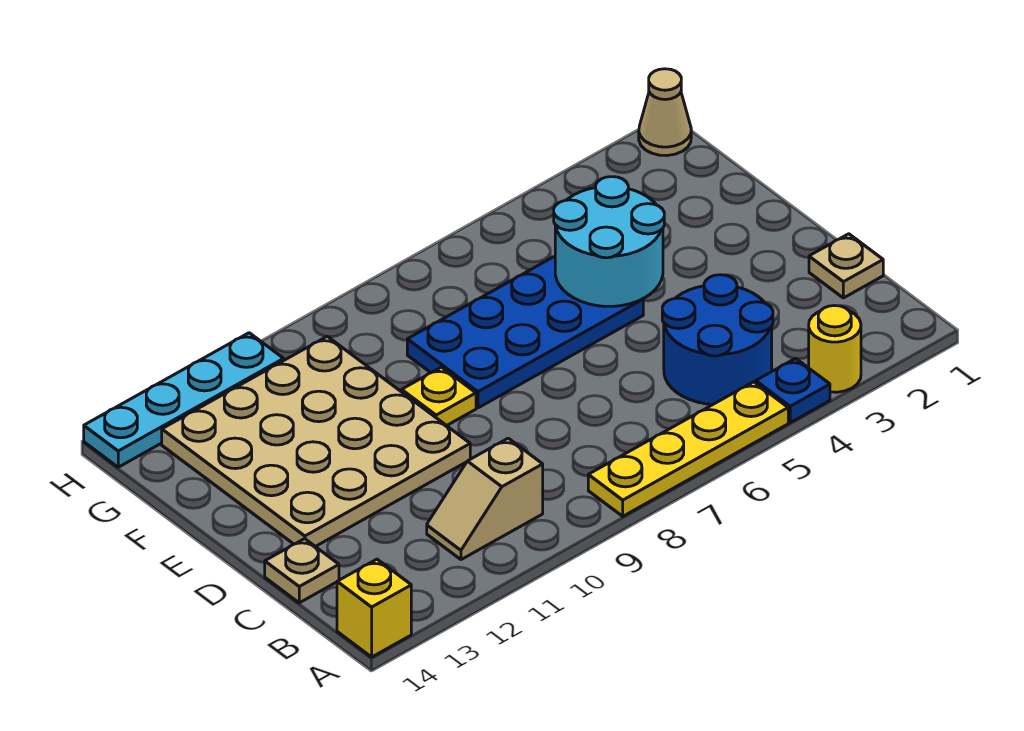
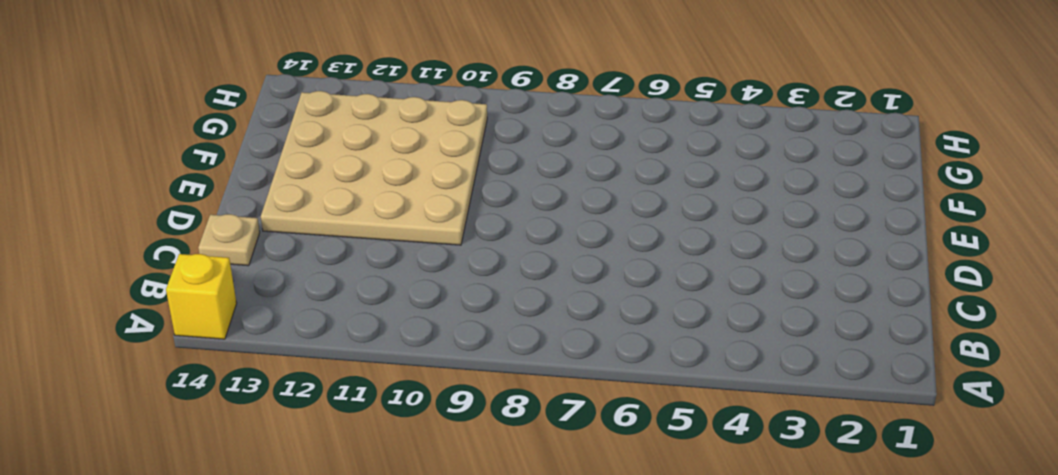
none -> yellow 1x1 round brick [809,306,861,392]
none -> blue 1x1 plate [756,358,830,422]
none -> yellow 1x4 plate [588,382,788,516]

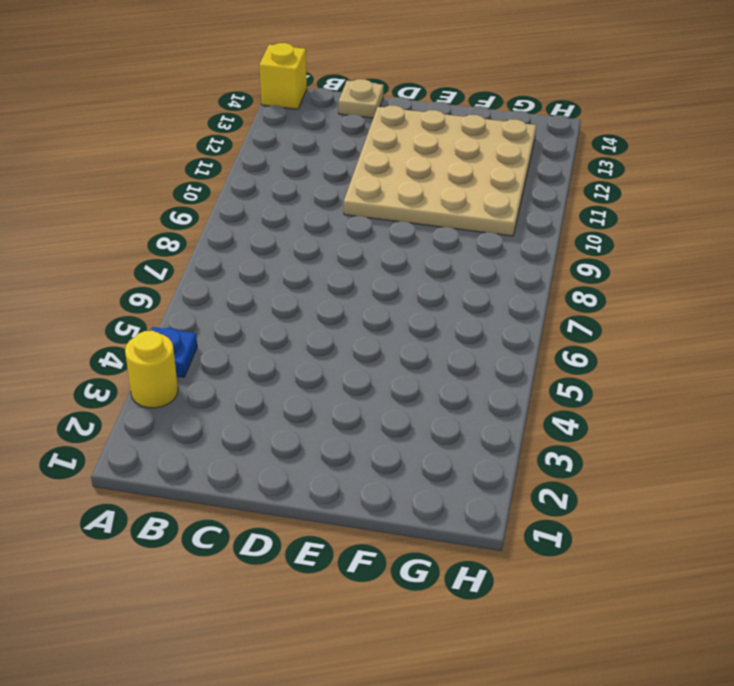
none -> yellow 1x4 plate [588,382,788,516]
none -> blue 2x2 round brick [662,275,773,405]
none -> tan 1x2 slope [427,438,543,560]

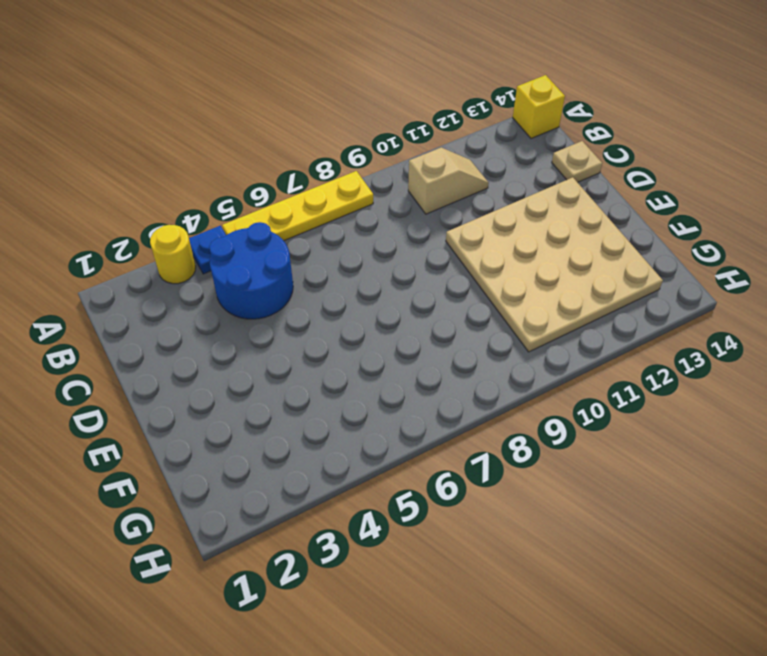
none -> tan 1x1 plate [809,234,883,298]
none -> blue 2x4 plate [407,256,643,408]
none -> yellow 1x1 plate [402,367,476,426]

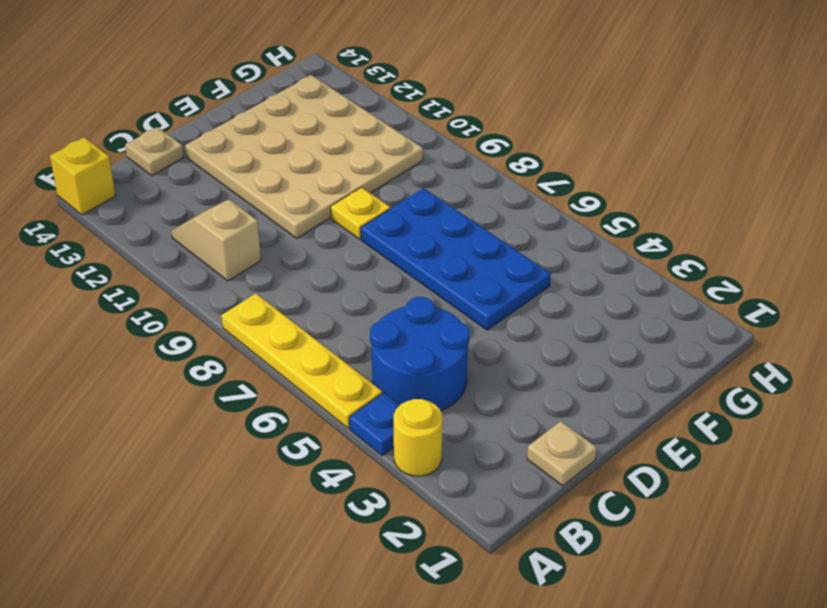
none -> tan 1x1 cone [639,69,691,156]
none -> cyan 1x4 plate [84,333,284,467]
none -> cyan 2x2 round brick [554,177,664,306]

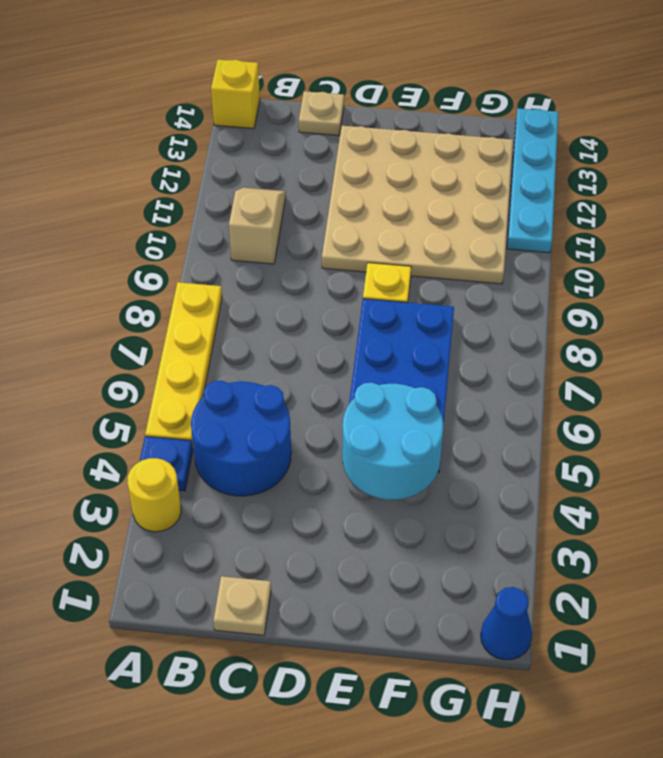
blue 1x1 cone [481,587,532,660] -> tan 1x1 cone [639,69,691,156]

